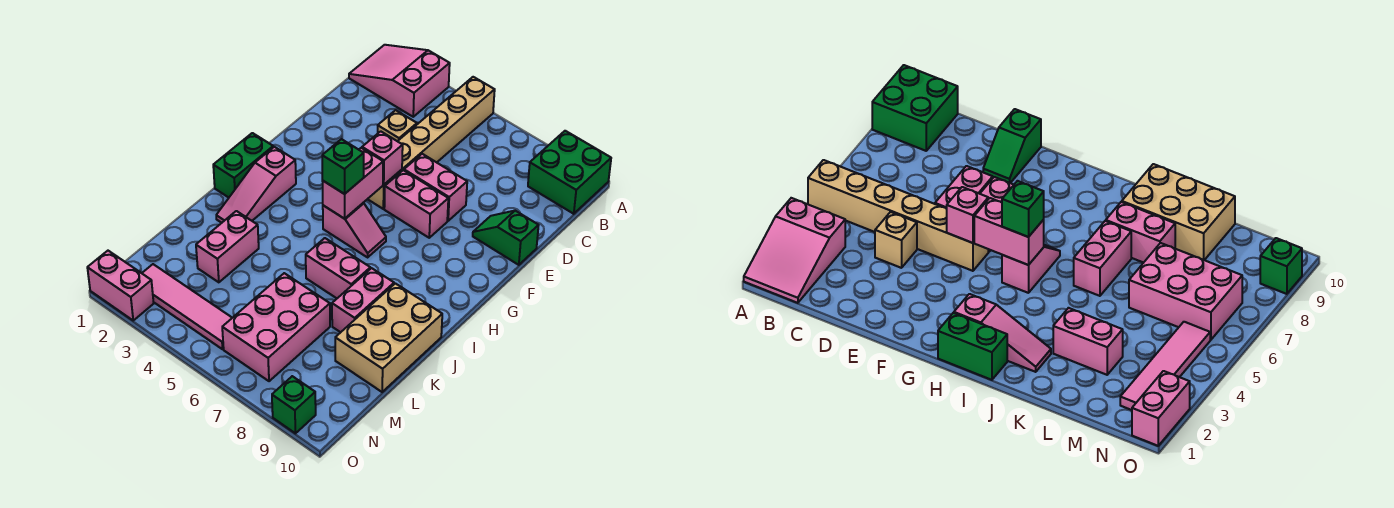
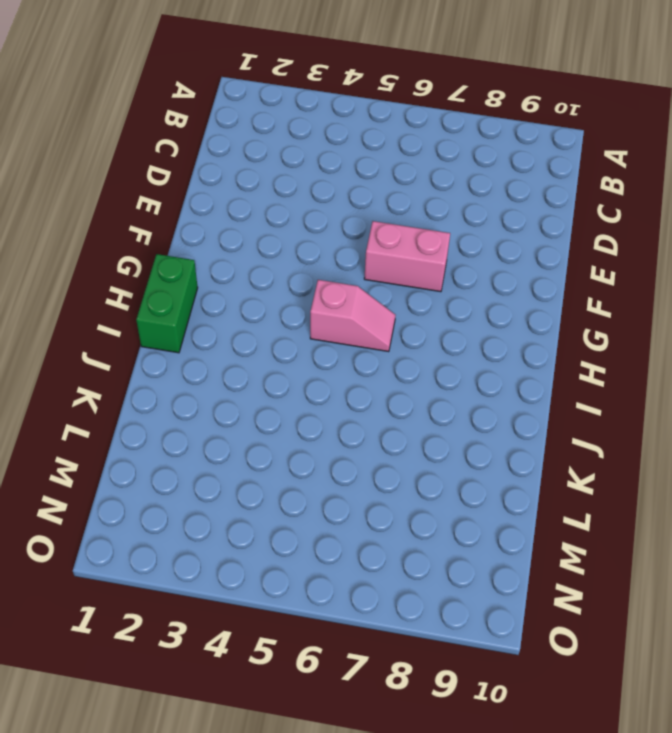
none -> pink 2x3 slope [349,45,450,117]
none -> tan 1x6 brick [368,77,495,209]
none -> green 2x2 brick [528,131,611,214]

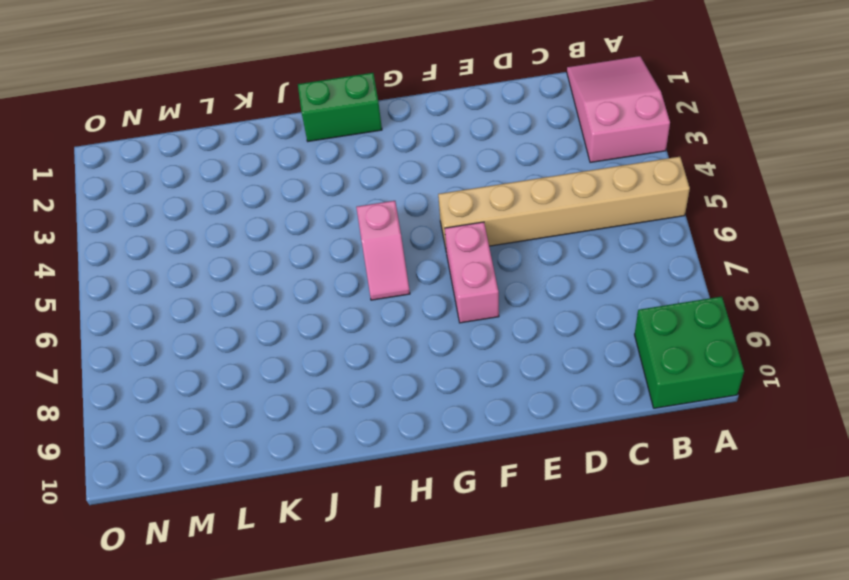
none -> tan 1x1 brick [378,110,417,141]
none -> pink 1x2 brick [404,154,467,221]
none -> green 1x2 slope [473,211,539,265]

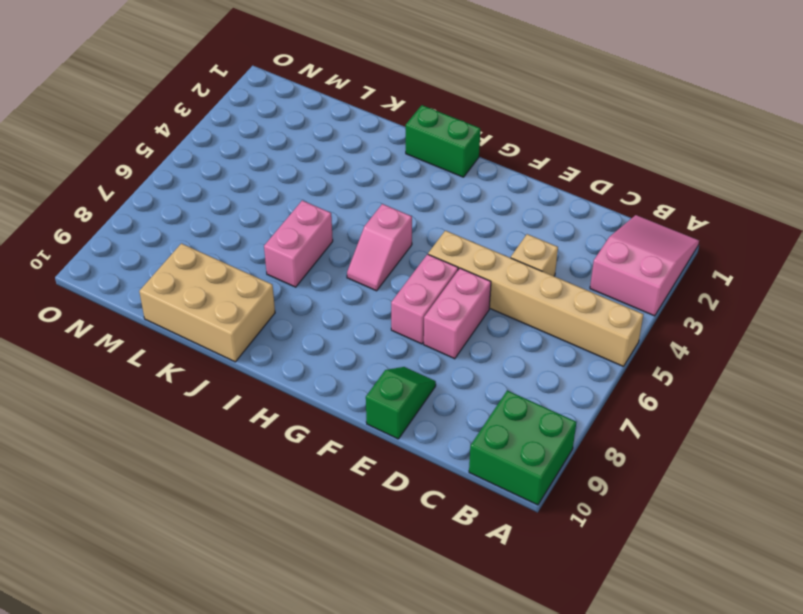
none -> pink 1x3 slope [216,147,296,223]
none -> pink 1x2 brick [332,268,394,332]
none -> pink 1x2 brick [196,211,259,282]

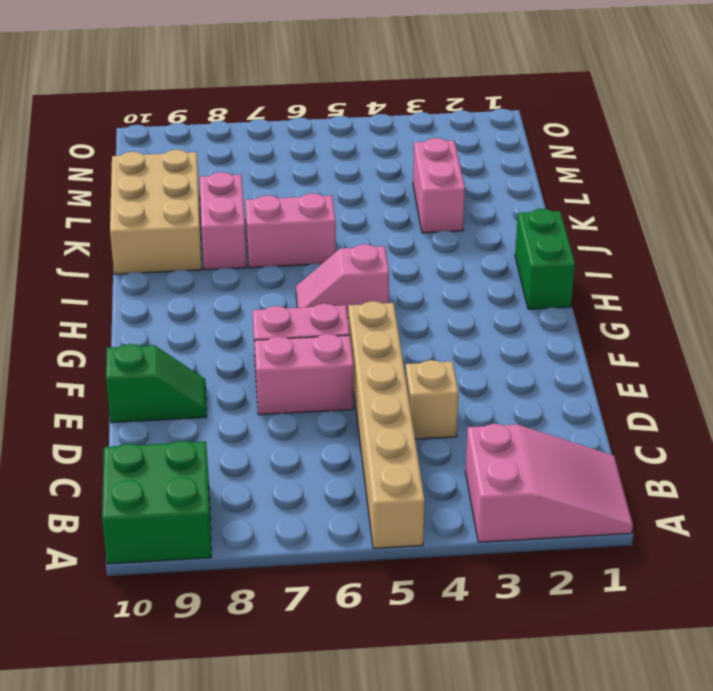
none -> pink 1x3 slope [216,147,296,223]
none -> pink 2x3 brick [222,273,330,381]
none -> pink 1x4 tile [142,264,232,349]

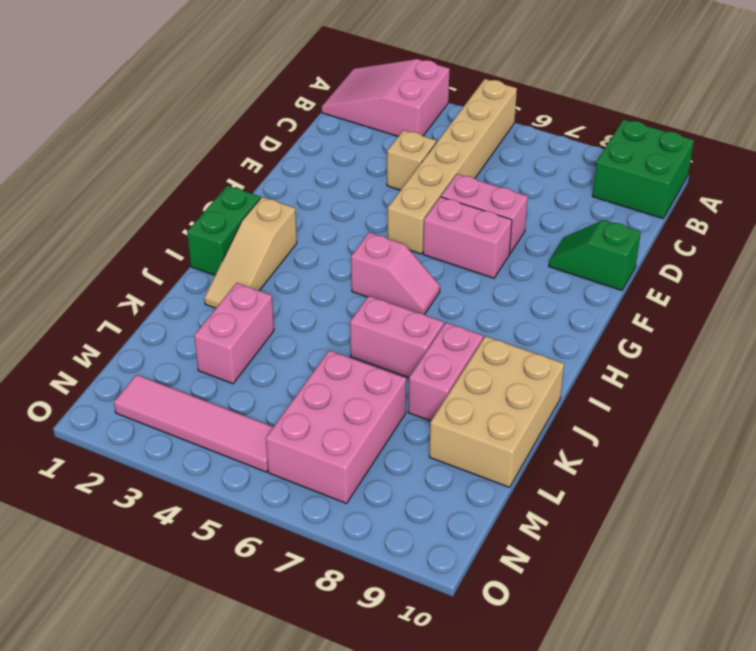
tan 1x3 slope [204,197,297,308] -> pink 1x3 slope [216,147,296,223]
none -> pink 1x2 brick [87,251,154,320]
none -> green 1x1 brick [272,376,316,433]
none -> pink 1x1 brick [362,131,403,185]

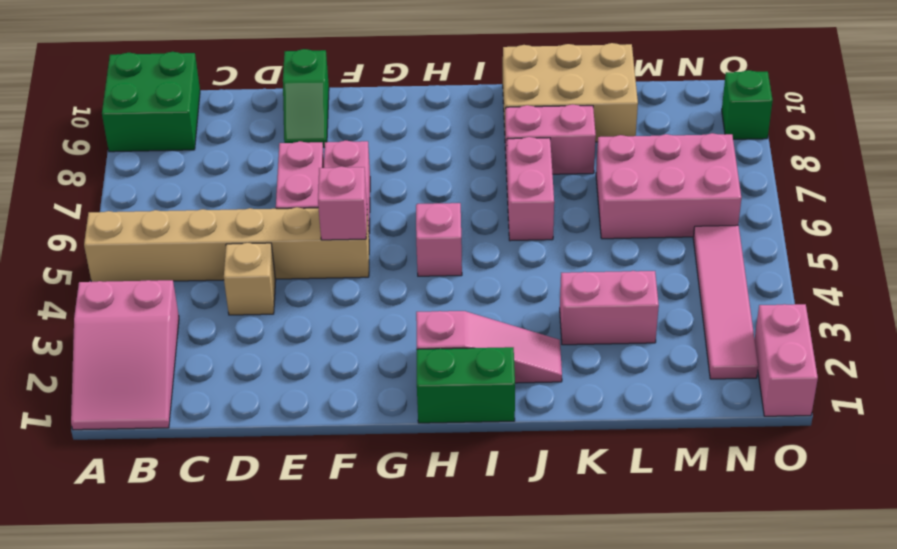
none -> pink 1x2 brick [323,148,383,219]
none -> green 1x1 brick [322,139,364,194]

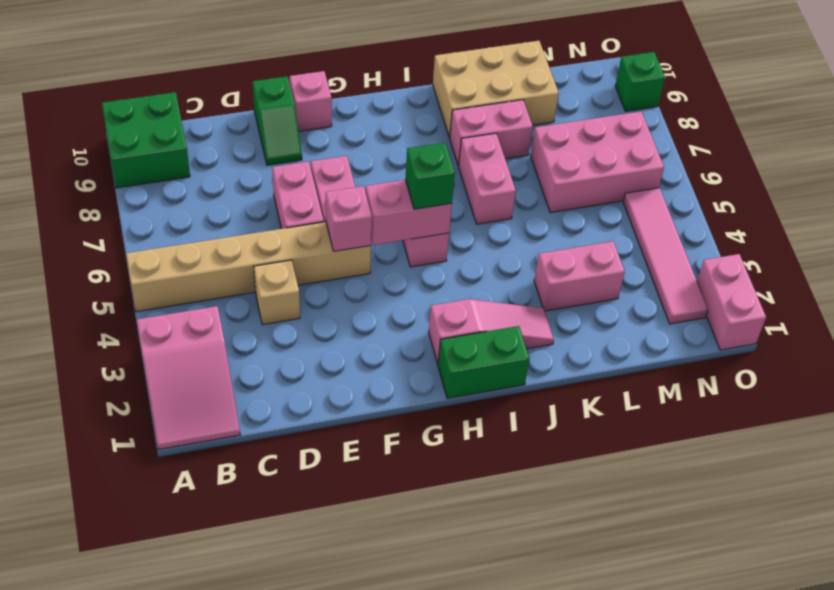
pink 1x1 brick [290,71,332,131] -> none

